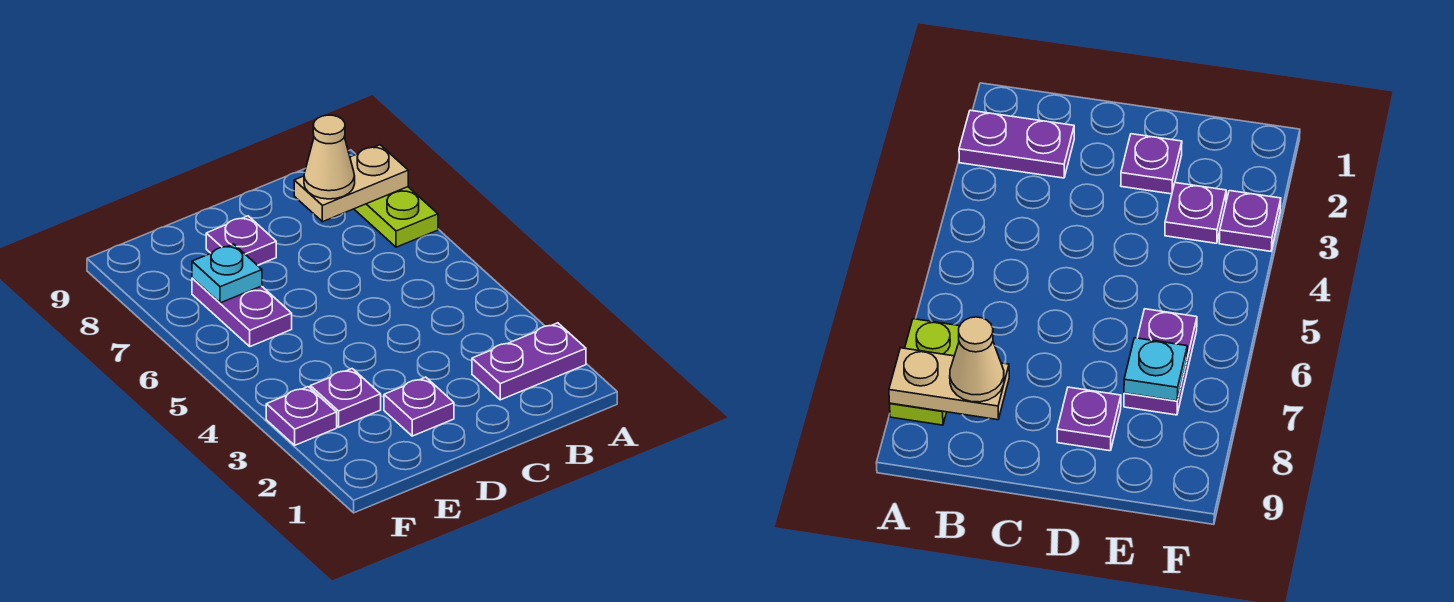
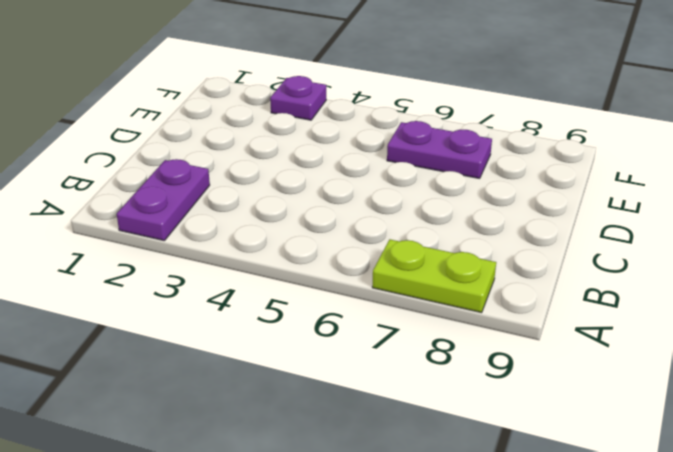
none -> purple 1x1 plate [384,377,454,436]
none -> purple 1x1 plate [206,216,276,265]

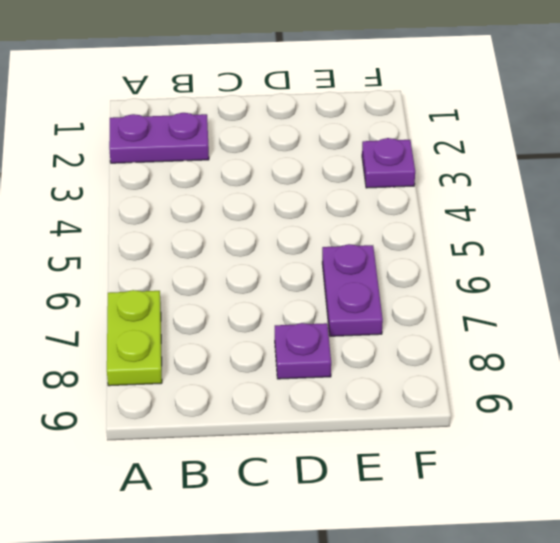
none -> purple 1x1 plate [384,377,454,436]
none -> purple 1x1 plate [310,369,381,427]

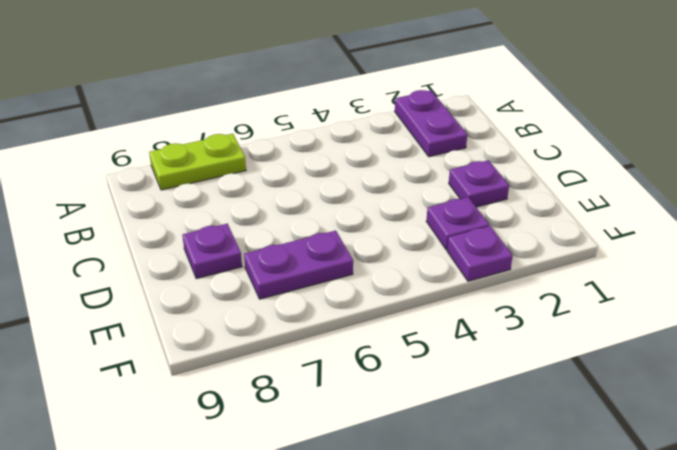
none -> tan 1x2 plate [294,145,408,222]
none -> cyan 1x1 plate [192,244,262,303]

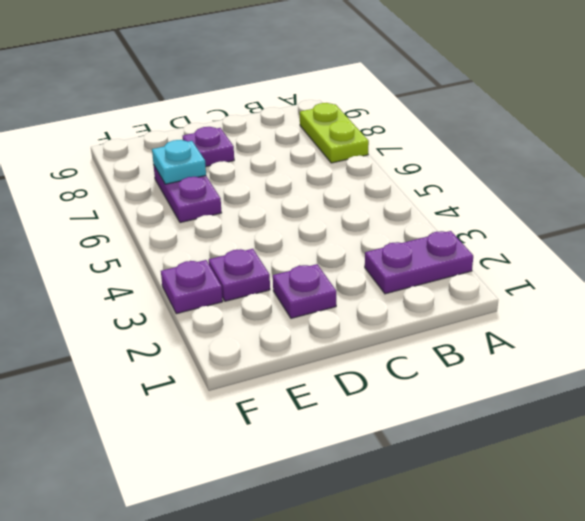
none -> tan 1x2 plate [294,145,408,222]
none -> tan 1x1 cone [304,115,355,199]

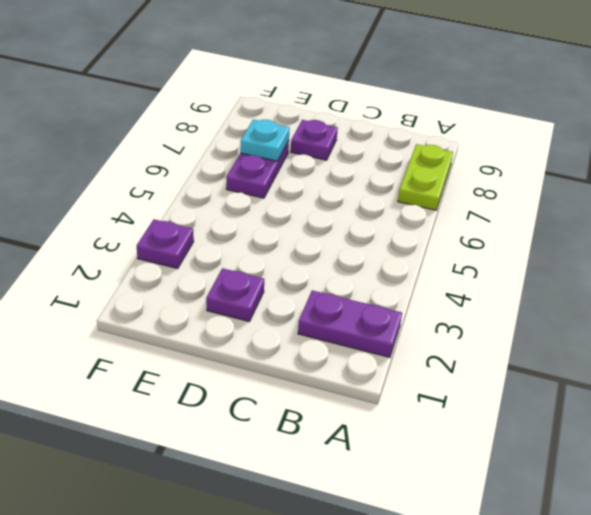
none -> purple 1x1 plate [310,369,381,427]
none -> tan 1x2 plate [294,145,408,222]

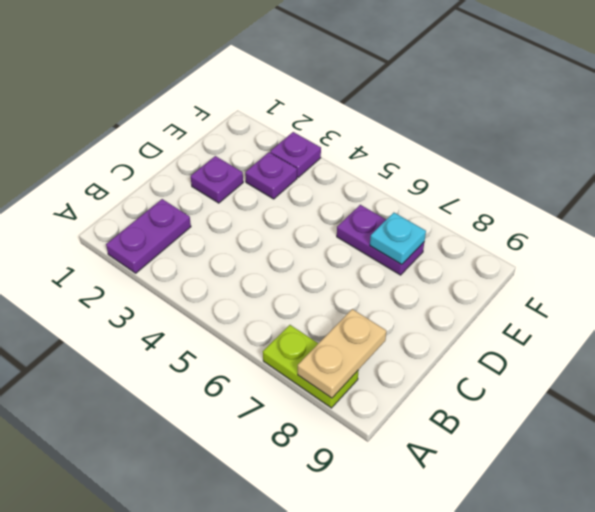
none -> purple 1x1 plate [206,216,276,265]
none -> tan 1x1 cone [304,115,355,199]

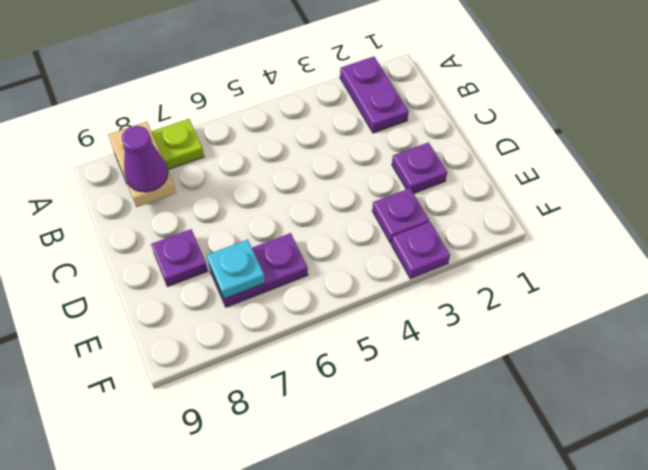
purple 1x1 cone [122,126,168,192] -> tan 1x1 cone [304,115,355,199]

